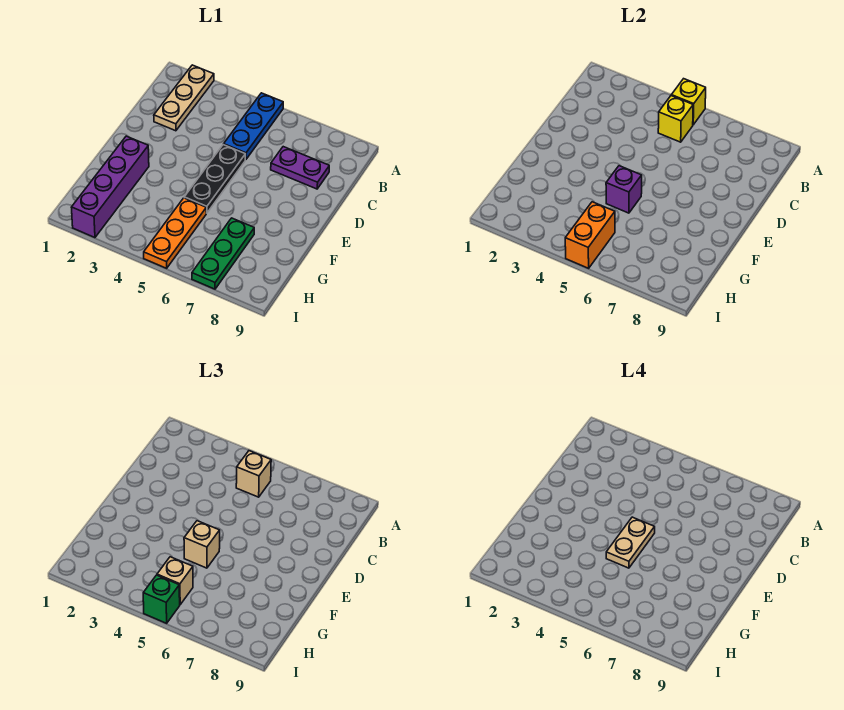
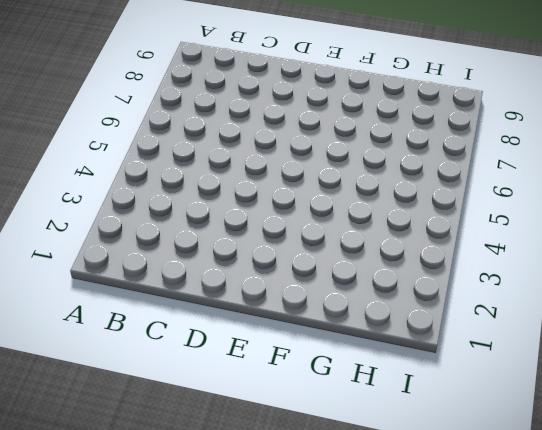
none -> tan 1x3 plate [154,65,214,131]
none -> blue 1x3 plate [224,93,283,160]
none -> purple 1x2 plate [271,147,329,189]

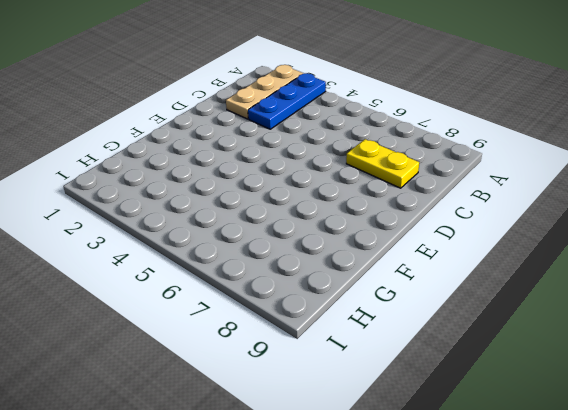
blue 1x3 plate [248,73,326,129] -> blue 1x3 plate moved to [224,93,283,160]
yellow 1x2 plate [346,139,419,188] -> purple 1x2 plate [271,147,329,189]
none -> black 1x3 plate [184,145,245,213]
none -> purple 1x4 brick [71,136,149,238]
none -> orange 1x3 plate [144,198,206,268]

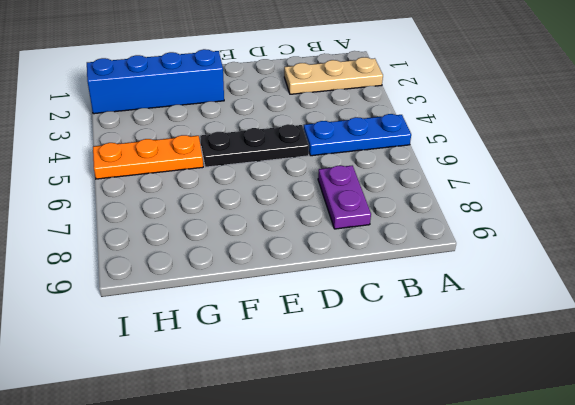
blue 1x4 brick [87,49,224,114] -> purple 1x4 brick [71,136,149,238]
none -> green 1x3 plate [192,218,254,289]
none -> yellow 1x1 brick [671,79,706,125]
none -> yellow 1x1 brick [658,96,693,142]

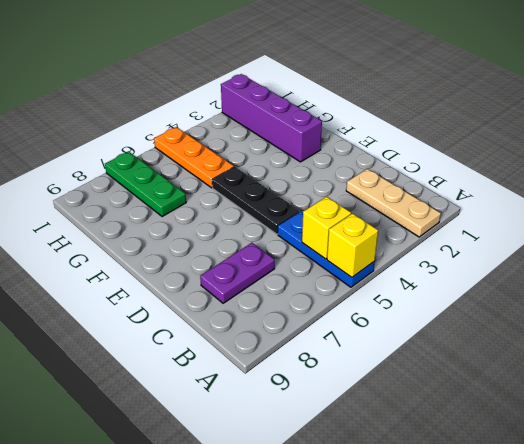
none -> purple 1x1 brick [606,166,642,213]
none -> orange 1x2 brick [565,202,615,268]
none -> tan 1x1 brick [236,451,271,497]

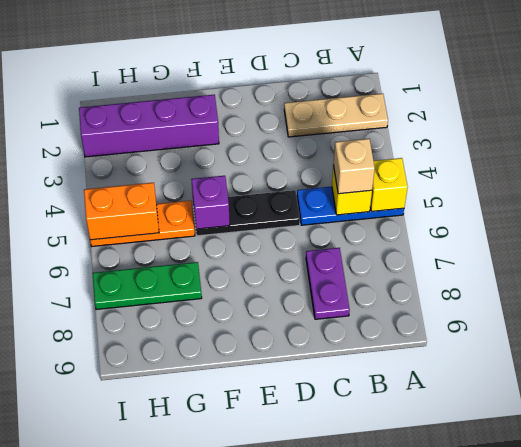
none -> tan 1x1 brick [184,521,220,568]
none -> tan 1x1 brick [157,557,193,605]
none -> green 1x1 brick [143,575,180,623]

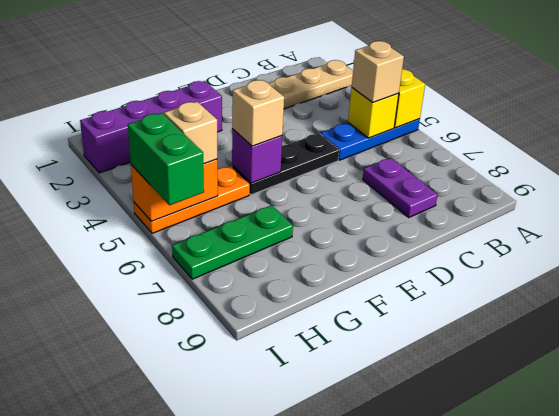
green 1x2 brick [128,113,204,205] -> green 1x1 brick [143,575,180,623]
none -> tan 1x2 plate [606,517,655,568]

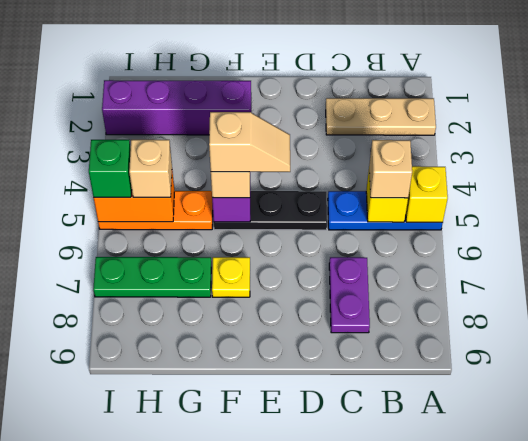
tan 1x2 slope [209,112,290,172] -> tan 1x2 plate [606,517,655,568]
yellow 1x1 plate [212,257,250,297] -> none

